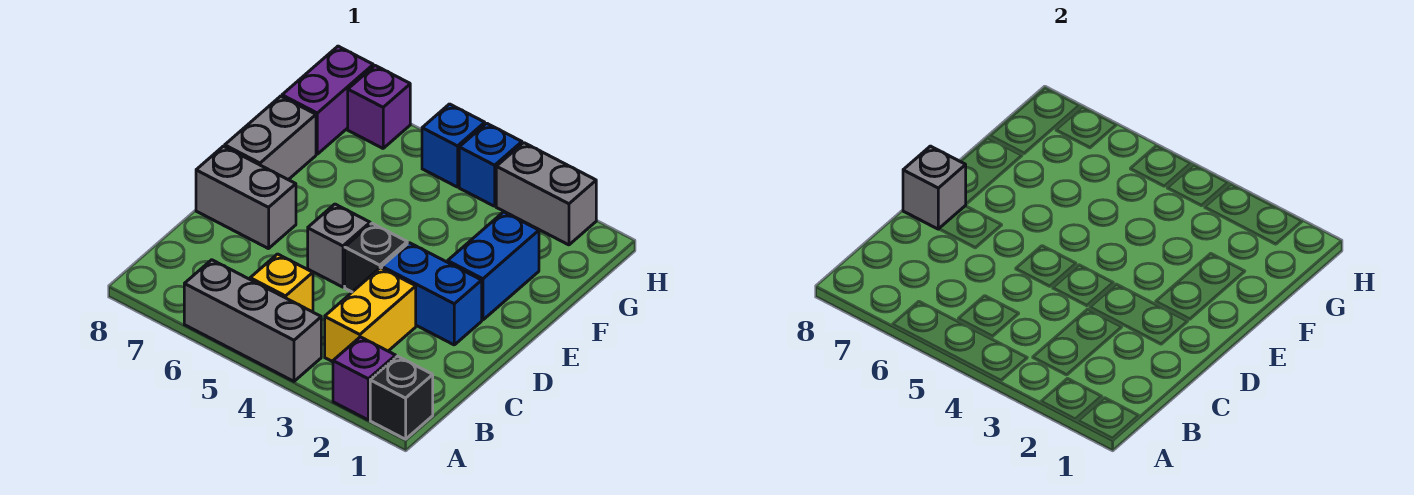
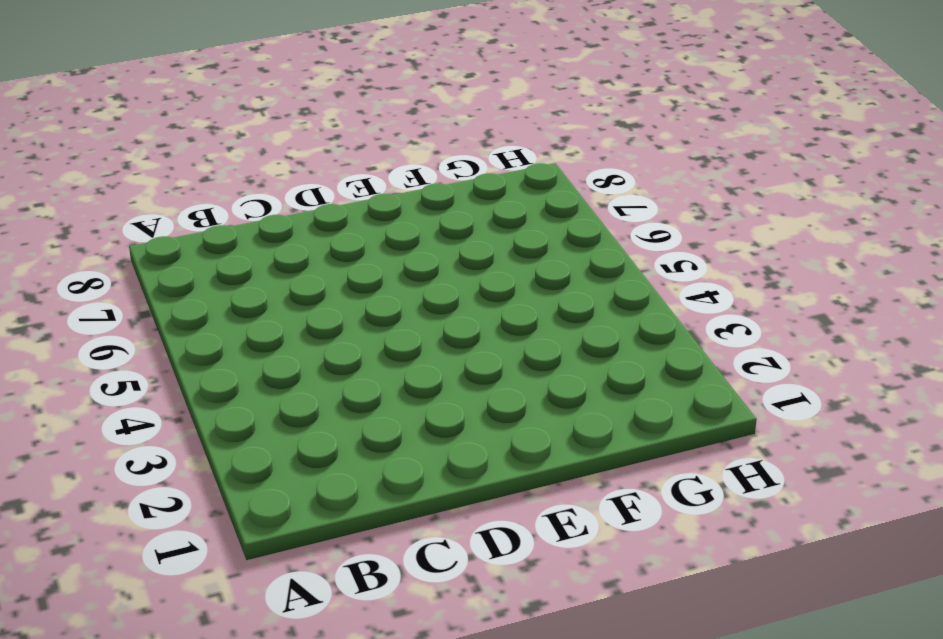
none -> black 1x1 brick [370,356,433,439]
none -> purple 1x1 brick [333,337,396,420]
none -> grey 1x3 brick [184,260,321,381]

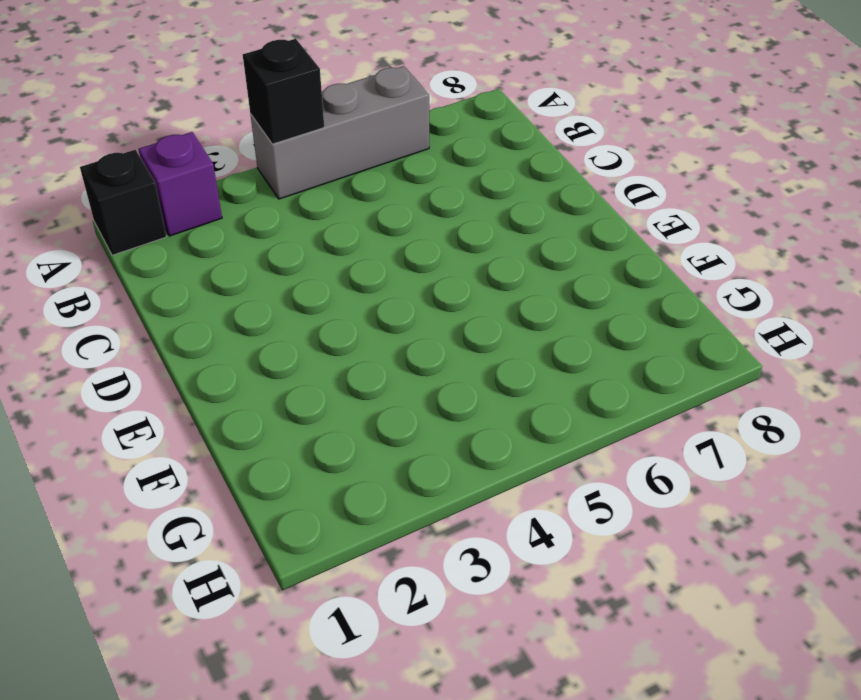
black 1x1 brick [243,39,324,144] -> black 1x1 brick moved to [345,223,407,292]
none -> yellow 1x2 brick [325,268,416,362]
none -> yellow 1x1 brick [250,254,313,312]
none -> blue 1x2 brick [382,243,482,345]

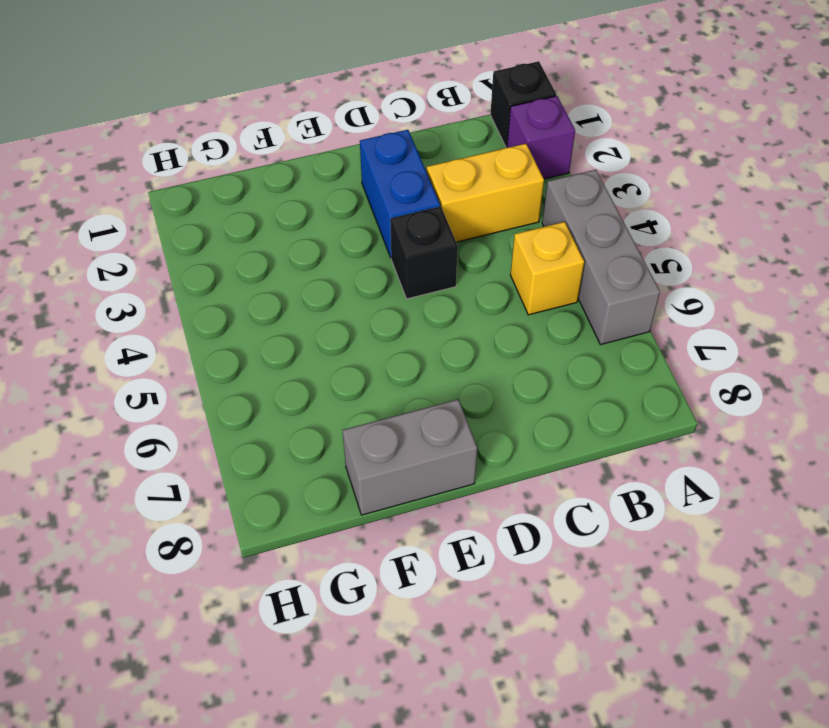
none -> grey 1x1 brick [308,204,370,287]
none -> grey 1x2 brick [196,146,296,249]
none -> blue 1x2 brick [448,212,539,320]

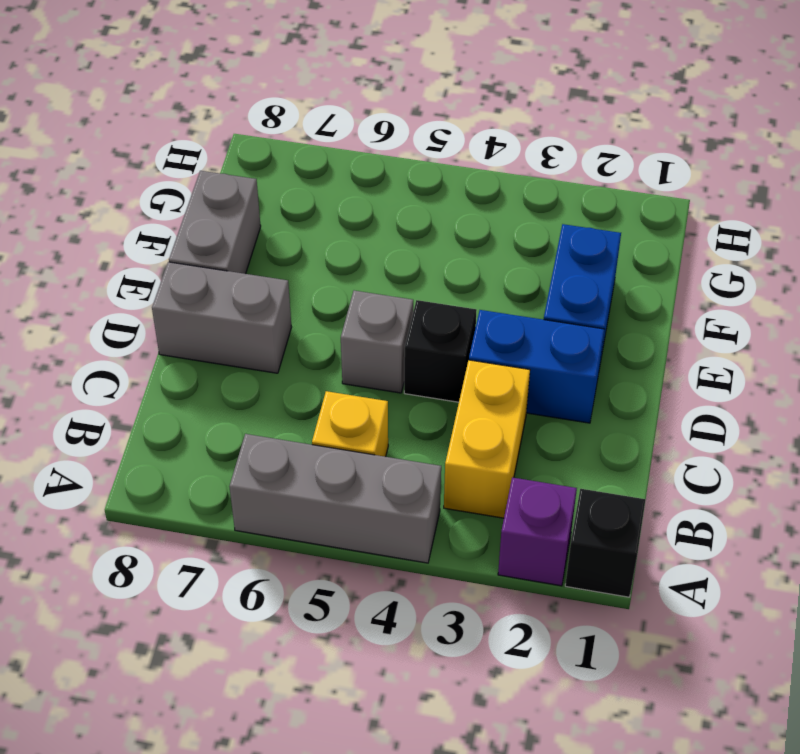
none -> purple 1x2 brick [282,46,373,154]
none -> grey 1x2 brick [496,143,596,245]
none -> blue 1x1 brick [459,123,522,206]

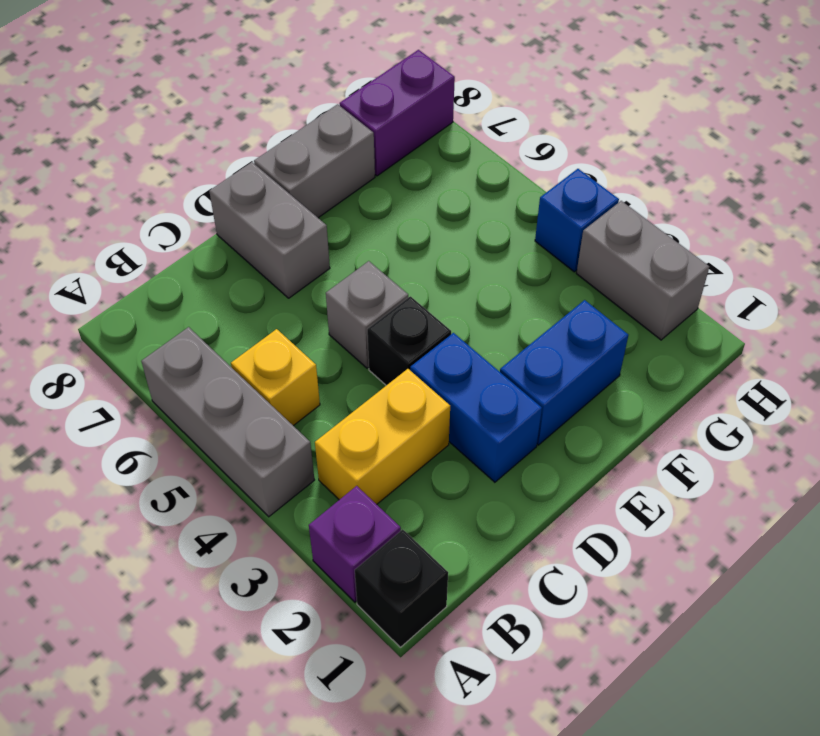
none -> blue 1x1 brick [422,104,485,187]
none -> purple 1x1 brick [348,66,410,148]
none -> grey 1x1 brick [903,146,966,229]

